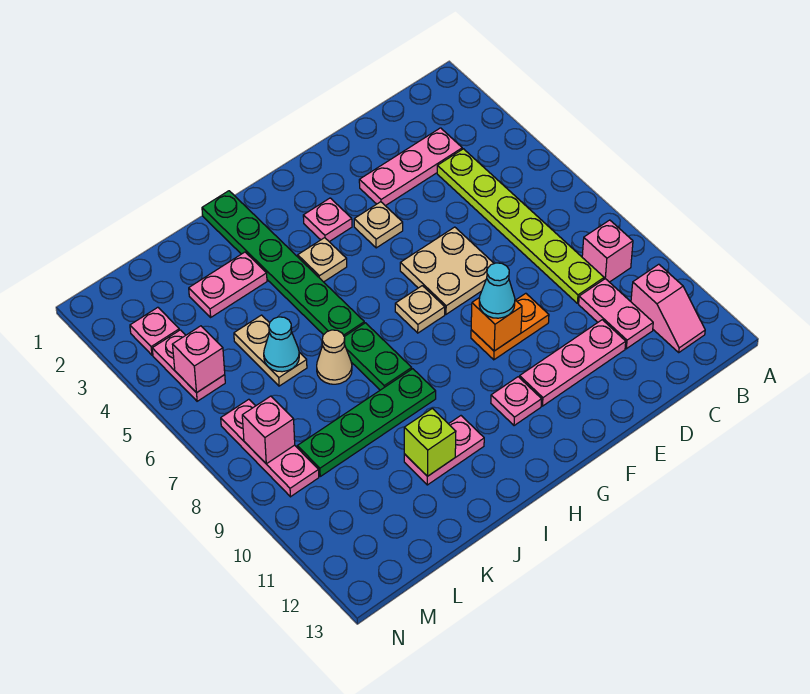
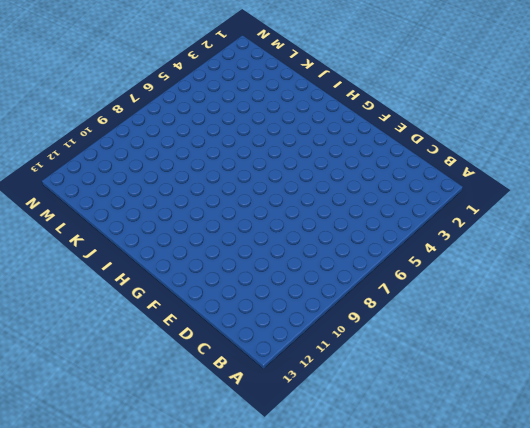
none -> pink 1x1 brick [582,220,633,282]
none -> pink 1x2 slope [631,264,705,352]
none -> pink 1x3 plate [359,128,462,206]

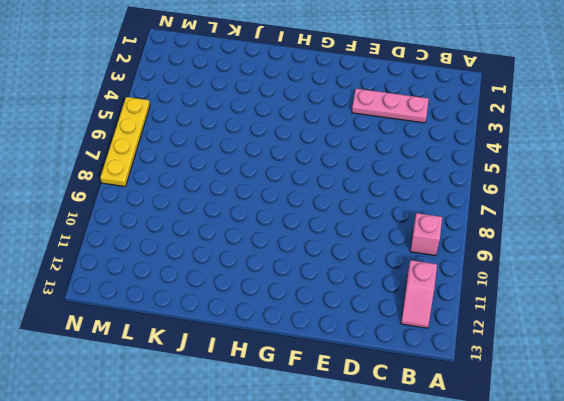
yellow 1x4 plate [100,97,150,187] -> none
none -> lime 1x6 plate [437,149,604,303]
none -> pink 1x2 plate [579,279,653,349]
none -> pink 1x3 plate [519,320,626,406]

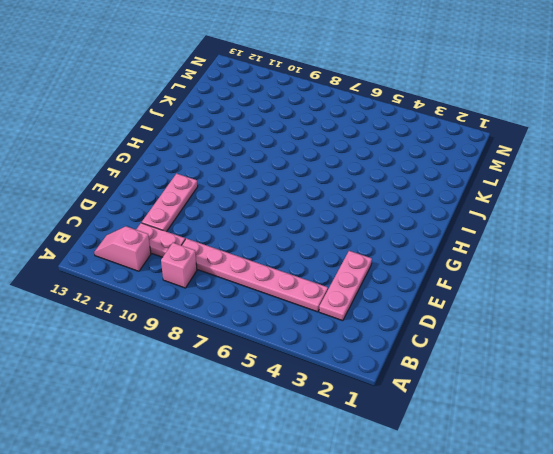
pink 1x6 plate [182,238,328,312] -> lime 1x6 plate [437,149,604,303]
none -> tan 2x2 plate [400,227,494,314]
none -> orange 1x2 plate [471,293,549,360]
none -> tan 1x1 plate [354,202,403,248]

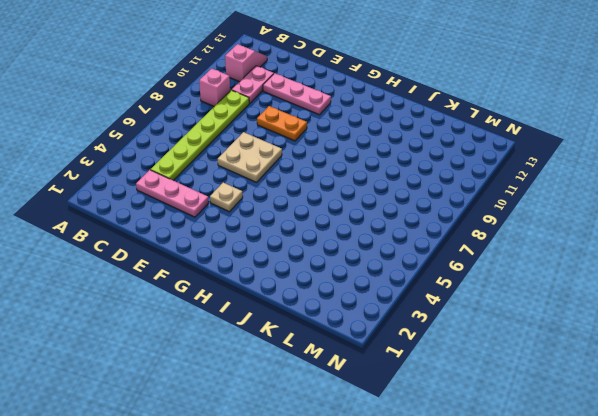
none -> pink 1x1 plate [303,198,352,242]
none -> tan 1x1 plate [395,286,445,333]
none -> pink 1x1 plate [491,377,542,426]

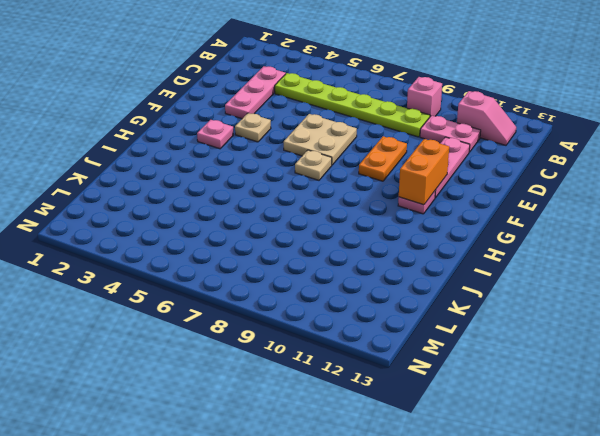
orange 1x2 brick [399,139,449,205] -> none
none -> tan 1x1 plate [298,238,347,282]
none -> green 1x6 plate [202,191,364,337]
none -> green 1x2 plate [345,323,412,390]

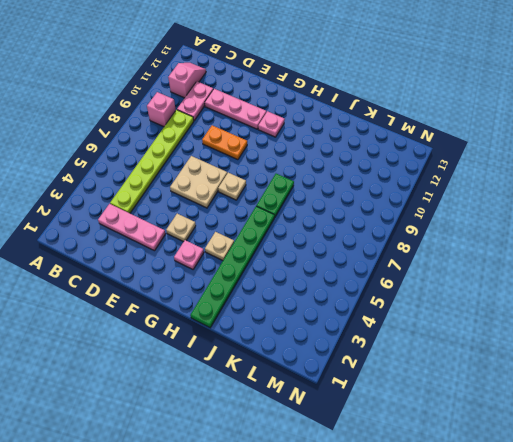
none -> green 1x4 plate [297,369,436,476]
none -> pink 1x2 plate [404,416,484,485]
none -> pink 1x2 plate [189,252,267,317]

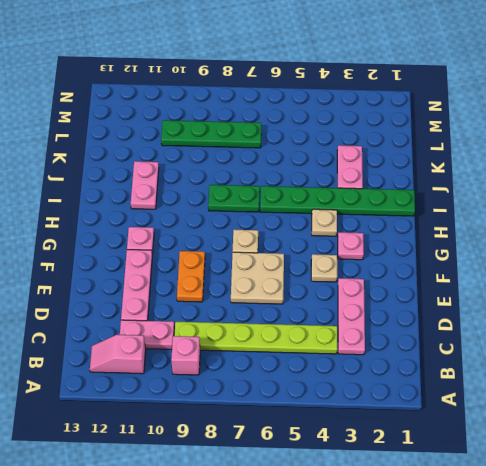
green 1x4 plate [161,120,261,148] -> green 1x4 plate turned to [297,369,436,476]
none -> tan 1x1 cone [317,330,352,384]
none -> tan 1x2 plate [234,315,307,386]
none -> pink 1x1 plate [130,307,179,355]

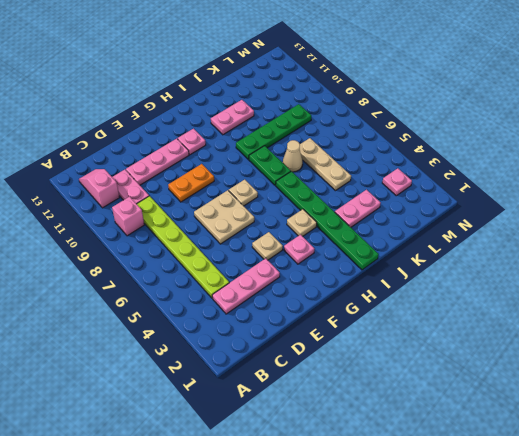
tan 1x3 plate [300,138,351,191] -> tan 1x2 plate [234,315,307,386]
none -> pink 1x2 plate [152,330,225,401]
none -> pink 1x3 plate [221,399,319,497]
none -> orange 1x1 brick [471,297,522,351]

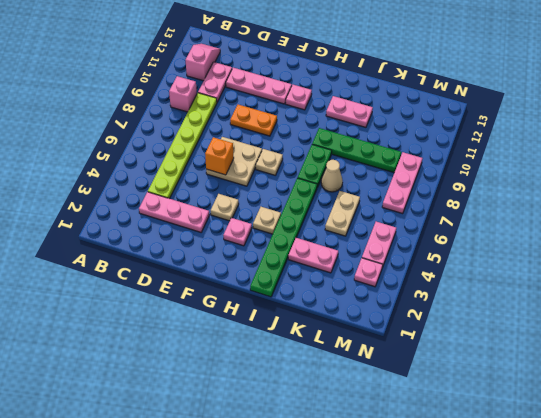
orange 1x1 brick [205,137,234,175] -> orange 1x1 brick moved to [471,297,522,351]
none -> lime 1x1 brick [404,408,456,476]
none -> cyan 1x1 cone [264,317,299,372]
none -> pink 1x1 brick [172,326,225,393]

